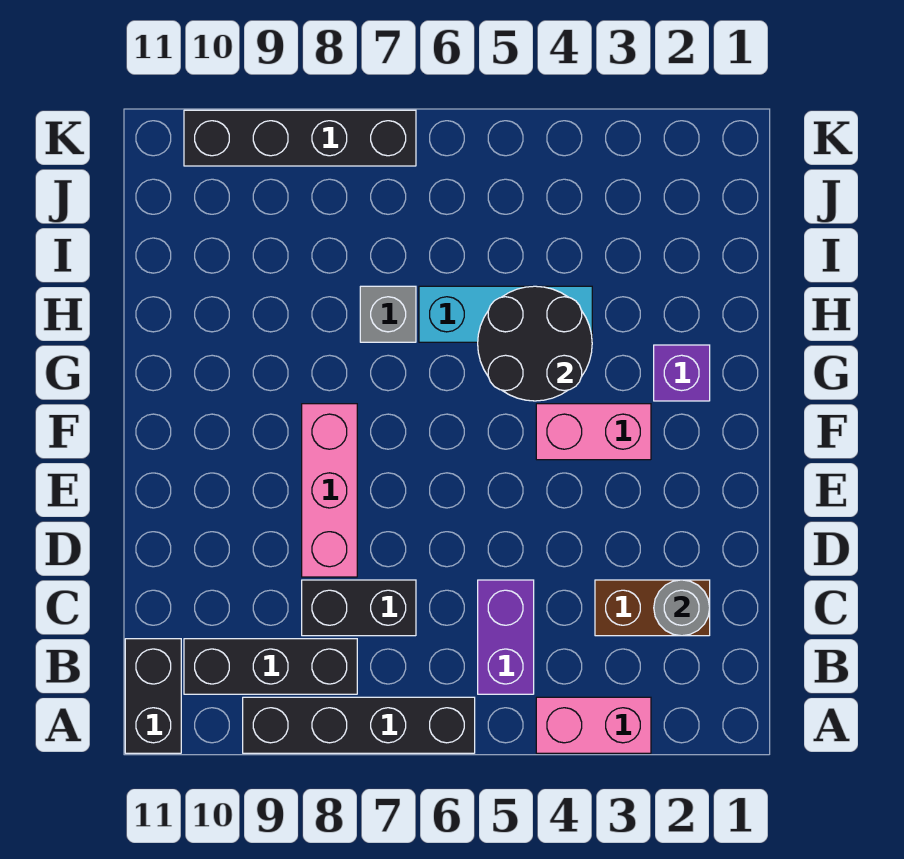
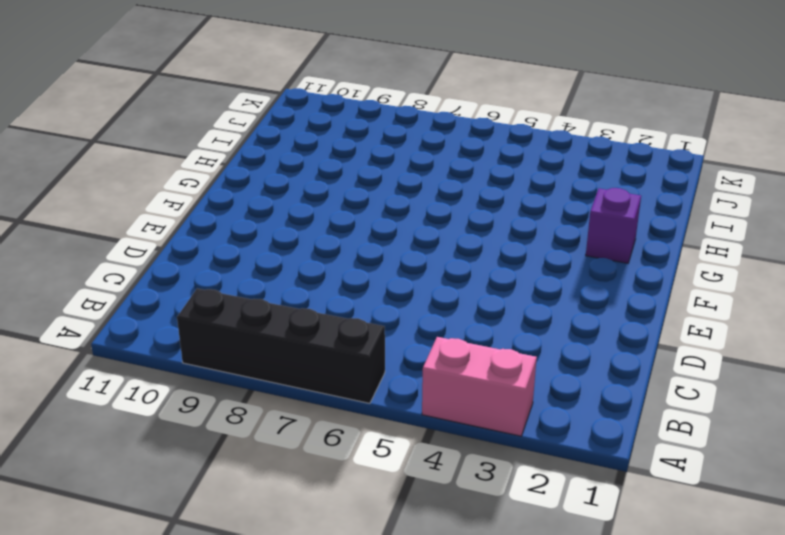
none -> black 1x2 brick [125,639,181,753]
none -> purple 1x2 brick [478,580,534,694]
none -> black 1x3 brick [184,639,357,694]

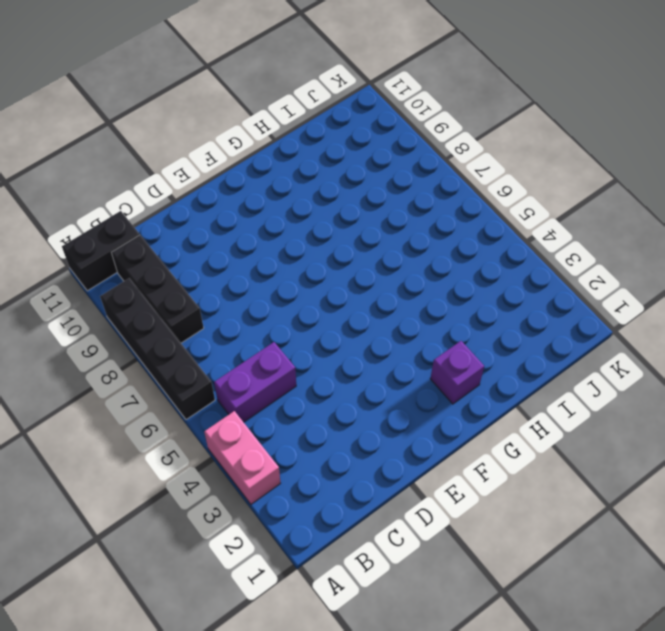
none -> brown 1x2 brick [595,580,710,636]
none -> black 1x2 brick [302,580,416,636]
none -> pink 1x3 brick [302,404,357,577]

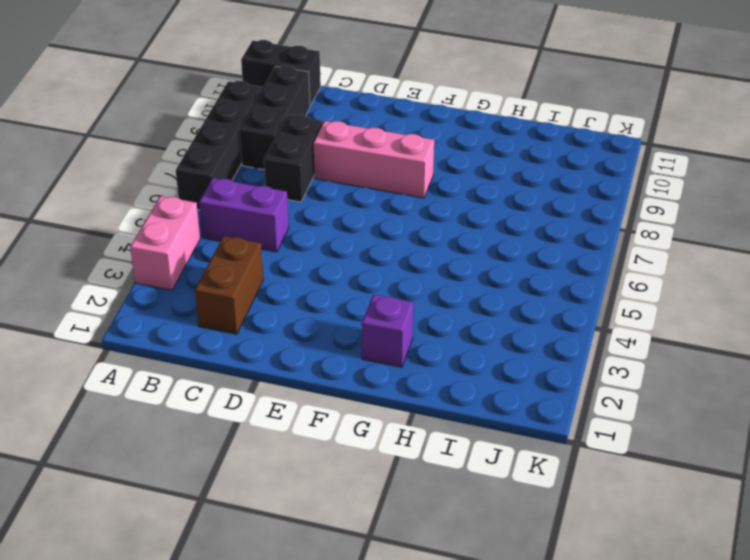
none -> pink 1x2 brick [536,404,651,460]
none -> cyan 1x3 brick [419,286,592,342]
none -> grey 1x1 brick [360,286,416,342]

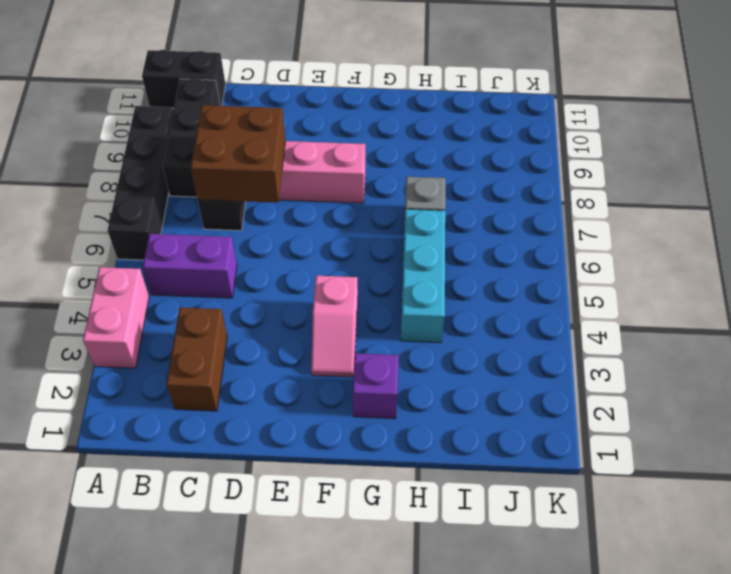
brown 2x2 brick [191,105,286,203] -> none
pink 1x2 slope [311,276,358,377] -> pink 1x2 brick [536,404,651,460]
none -> black 1x4 brick [184,110,416,166]
none -> grey 1x1 round brick [654,580,710,636]
none -> black 2x2 round brick [478,286,592,401]

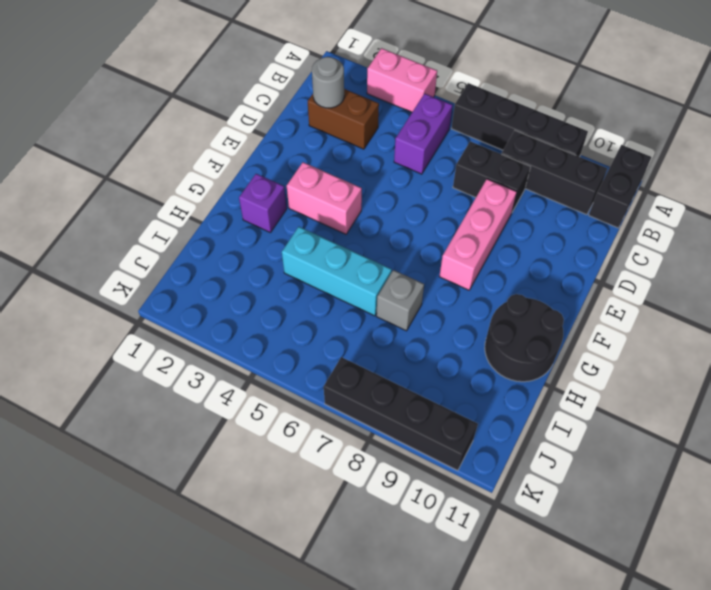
black 2x2 round brick [485,294,564,382] -> black 2x2 round brick moved to [478,286,592,401]

